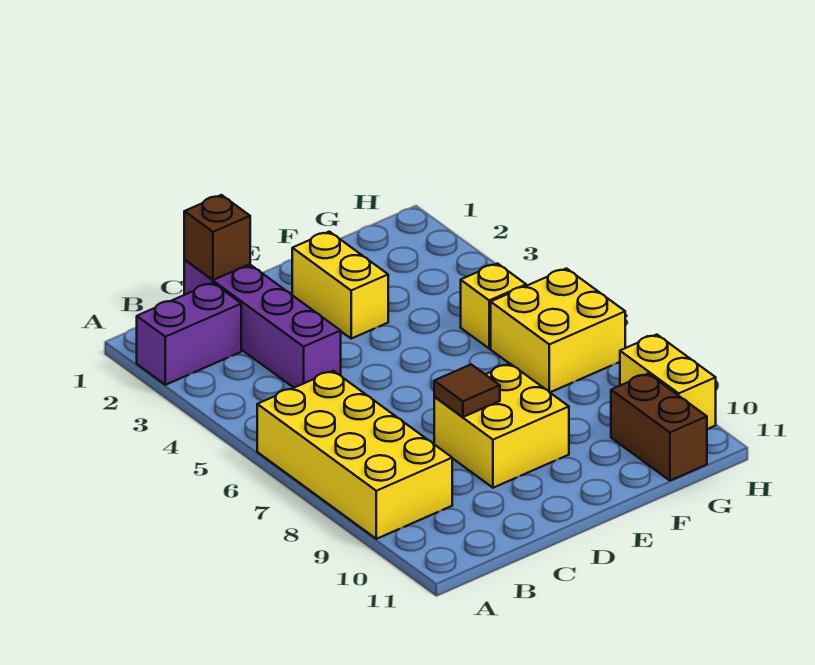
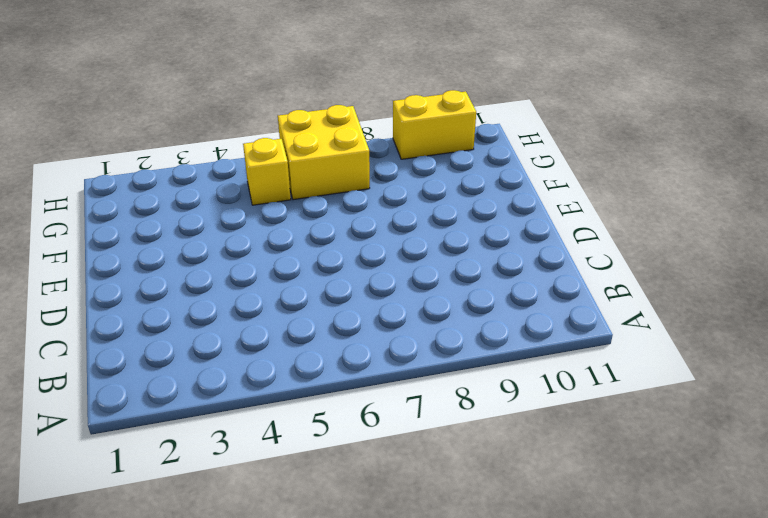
none -> purple 1x2 brick [137,283,241,385]
none -> yellow 2x4 brick [257,371,452,539]

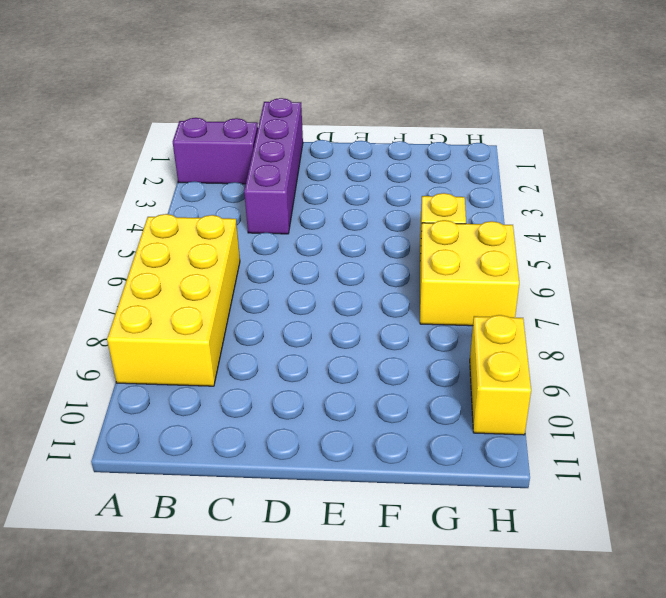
none -> yellow 2x2 brick [434,364,569,488]
none -> yellow 1x2 brick [292,232,388,339]

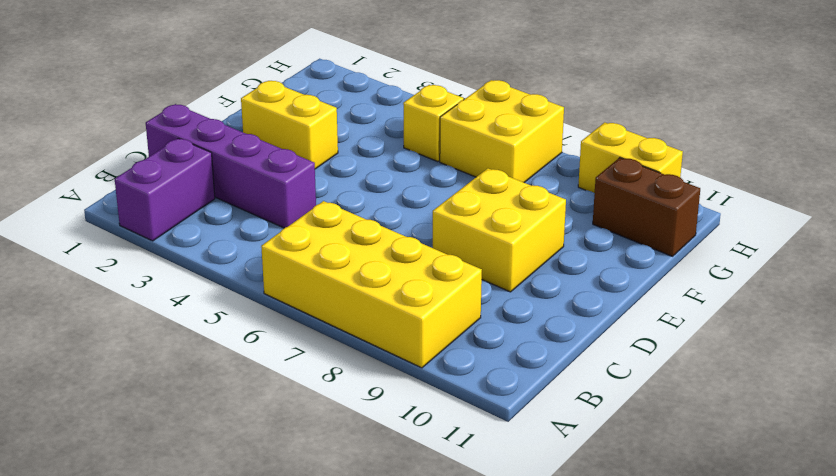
none -> brown 1x1 brick [184,195,250,280]
none -> brown 1x1 tile [434,365,500,417]

